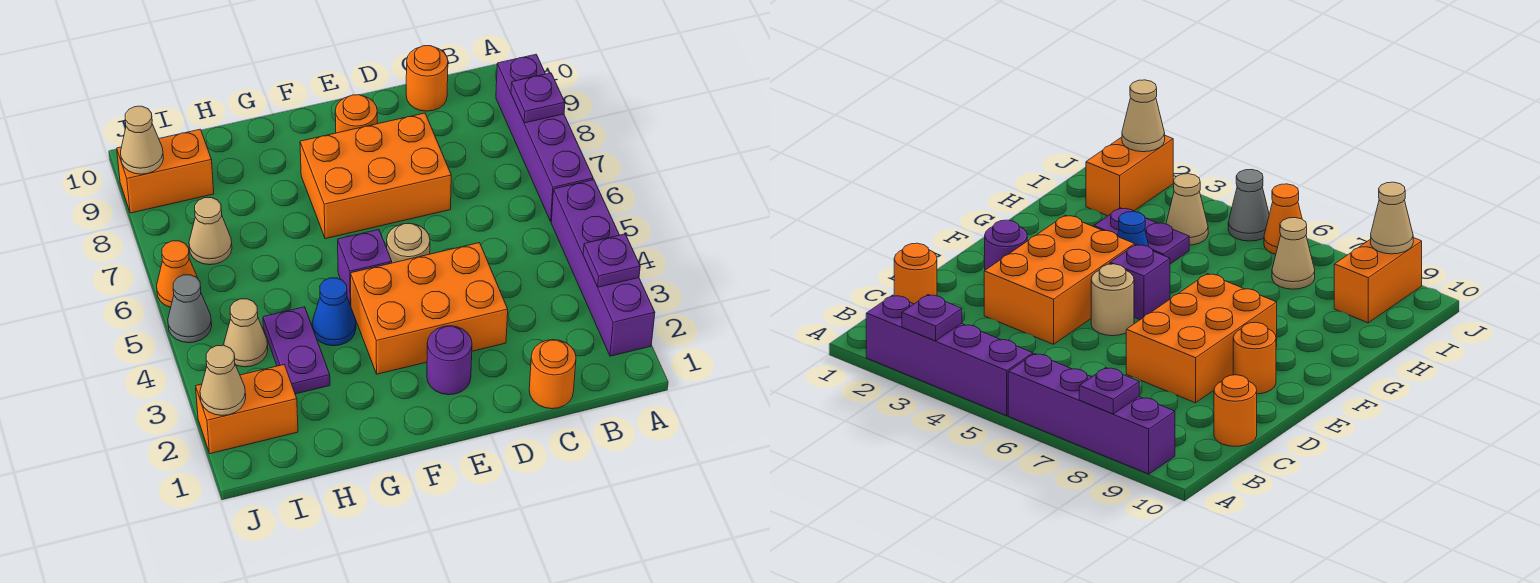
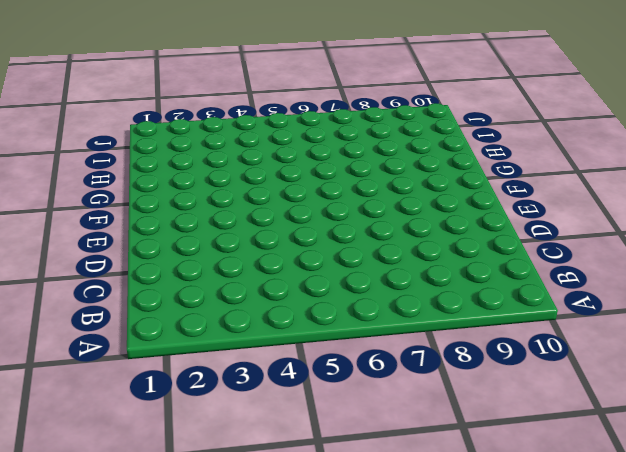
none -> purple 1x4 brick [551,180,655,356]
none -> purple 1x4 brick [496,54,593,221]
none -> orange 1x1 round brick [529,340,576,409]

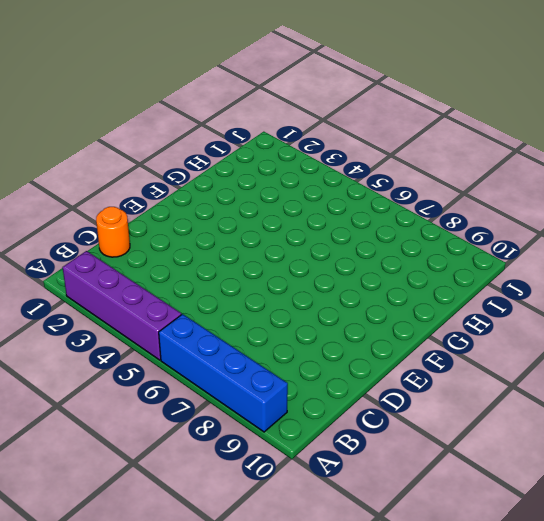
blue 1x4 brick [159,314,288,432] -> purple 1x4 brick [496,54,593,221]
none -> orange 1x1 round brick [406,46,448,111]
none -> orange 2x3 brick [350,243,508,374]
none -> orange 2x3 brick [300,113,451,239]

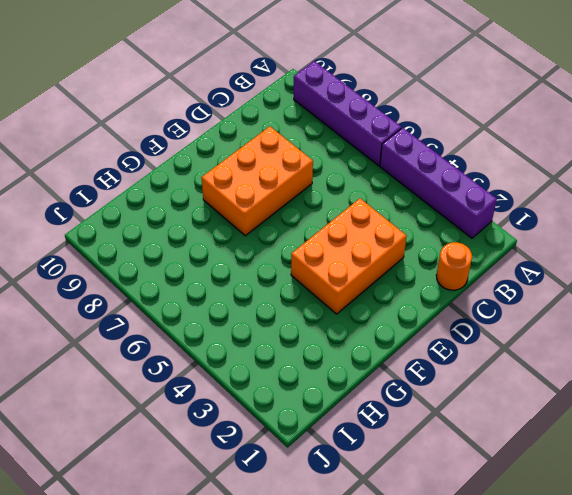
none -> orange 1x1 round brick [406,46,448,111]
none -> purple 1x1 round brick [427,326,472,395]
none -> tan 1x1 round brick [387,223,430,263]

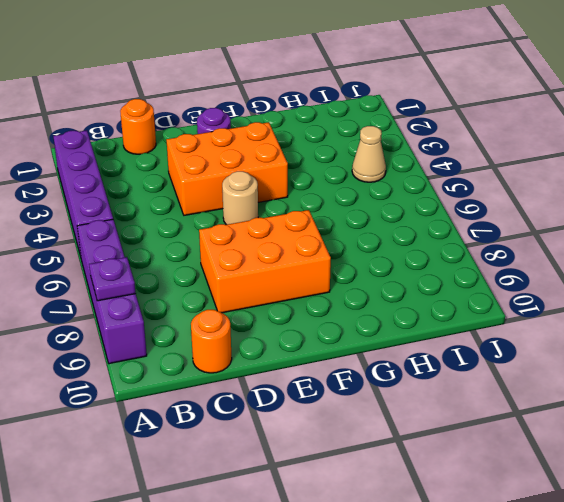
none -> orange 1x1 round brick [335,95,377,133]
none -> purple 1x1 brick [338,230,392,305]
none -> blue 1x1 cone [312,278,356,346]

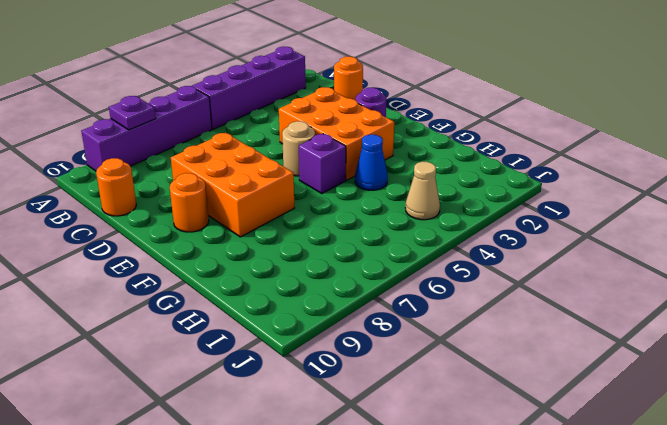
none -> purple 1x2 plate [263,307,330,394]
none -> orange 1x2 brick [196,365,298,454]
none -> tan 1x1 cone [189,198,232,265]

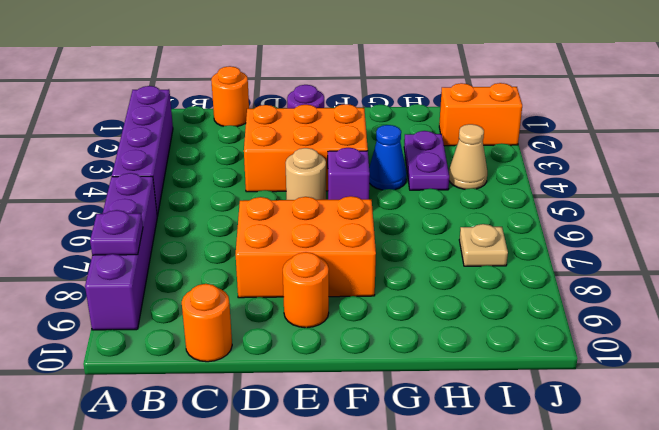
tan 1x1 plate [459,224,508,266] -> tan 1x1 cone [189,198,232,265]
none -> orange 1x2 brick [117,129,214,213]
none -> grey 1x1 cone [168,275,212,343]
none -> orange 1x1 cone [157,241,198,307]

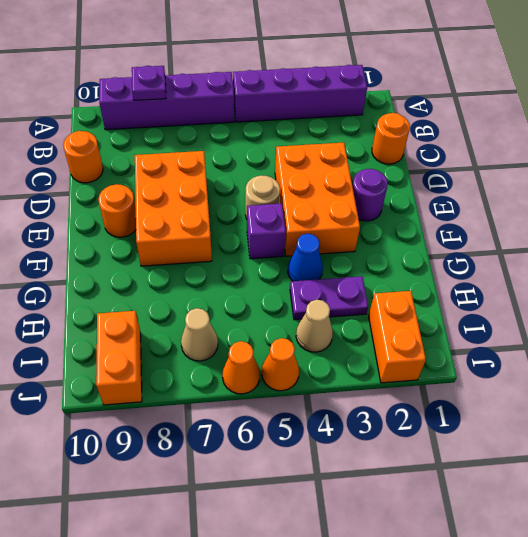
orange 1x1 cone [262,338,299,391] -> grey 1x1 cone [168,275,212,343]
none -> purple 1x1 plate [583,234,640,287]
none -> tan 1x1 cone [200,345,246,415]
none -> tan 1x1 cone [121,106,164,174]

